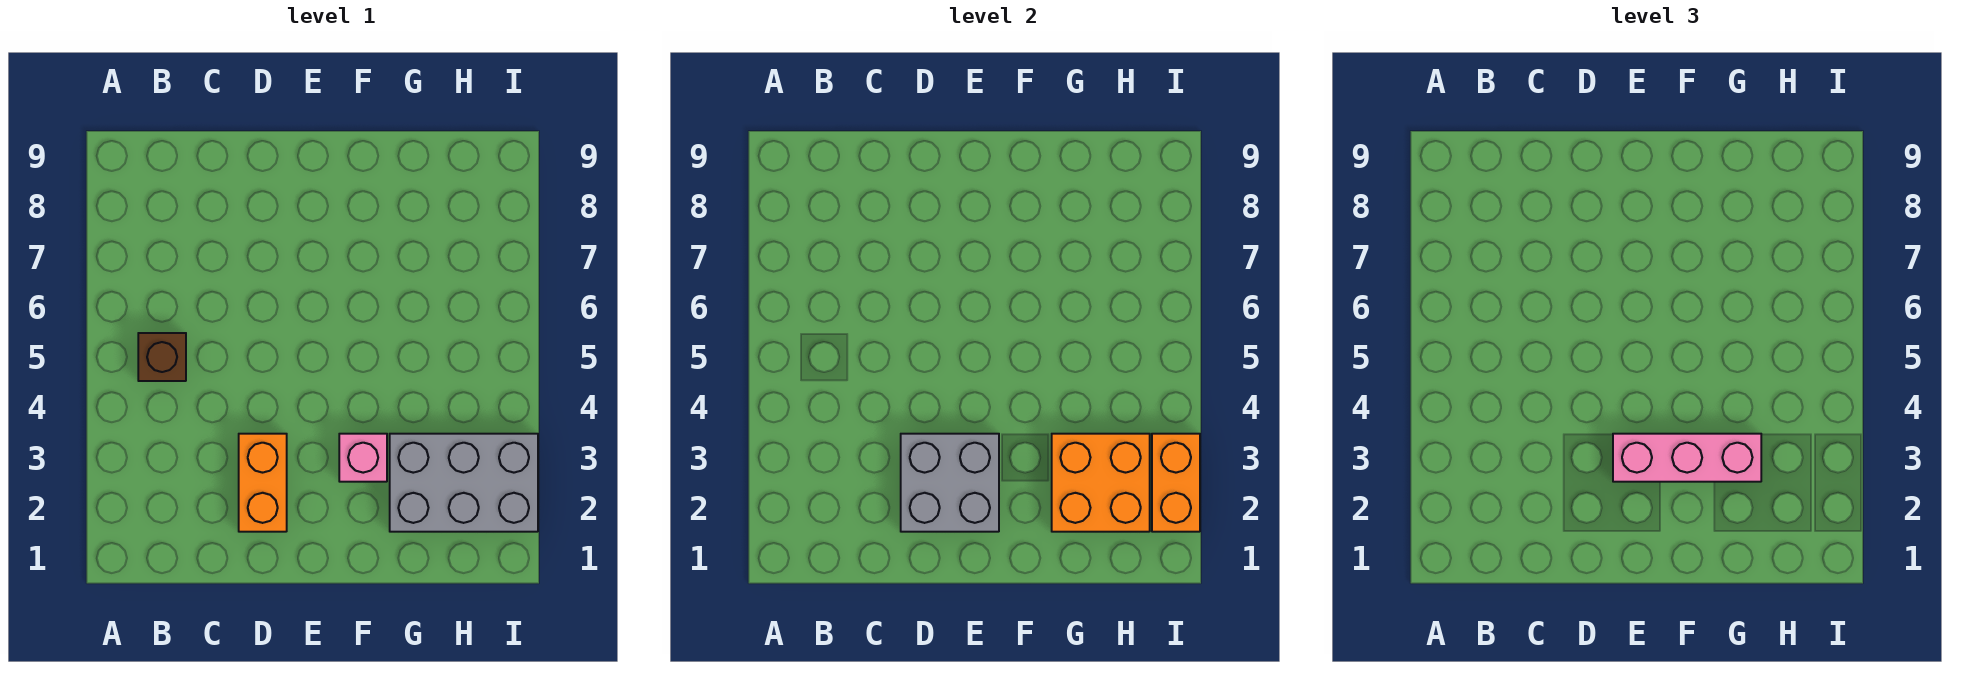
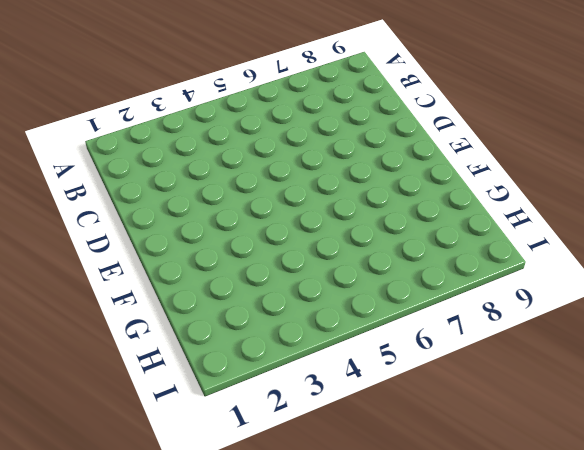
none -> brown 1x1 brick [138,333,186,381]
none -> orange 1x2 brick [239,434,287,532]

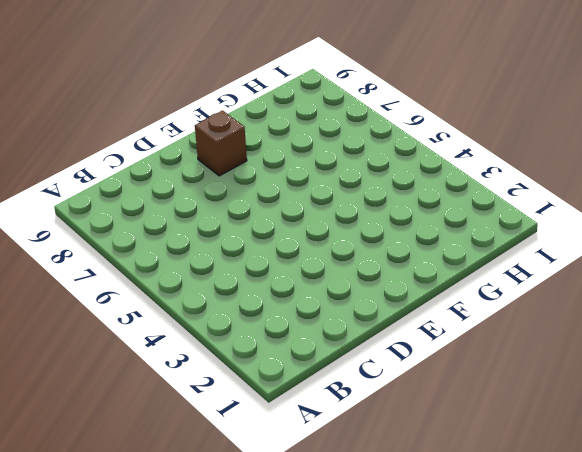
brown 1x1 brick [195,110,247,176] -> brown 1x1 brick moved to [138,333,186,381]
none -> orange 1x2 brick [239,434,287,532]
none -> pink 1x1 brick [339,434,387,482]

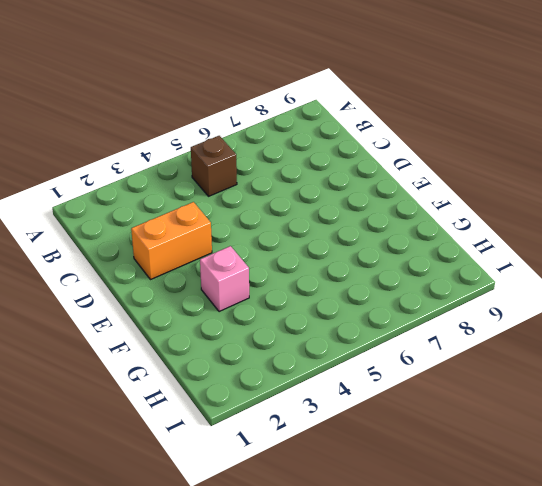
none -> grey 2x3 brick [390,434,538,532]
none -> grey 2x2 brick [901,434,999,532]

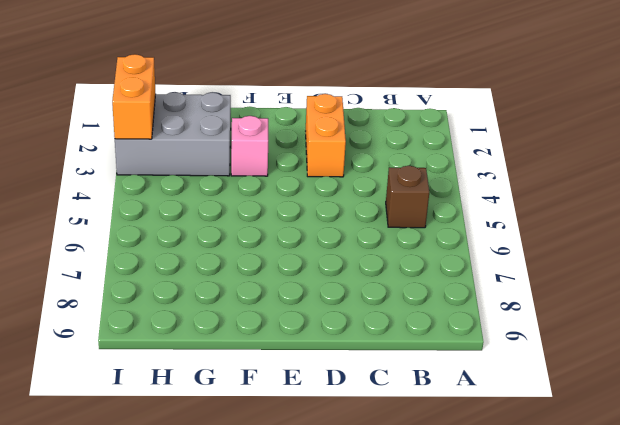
none -> grey 2x2 brick [901,434,999,532]
none -> orange 2x2 brick [1052,434,1150,532]

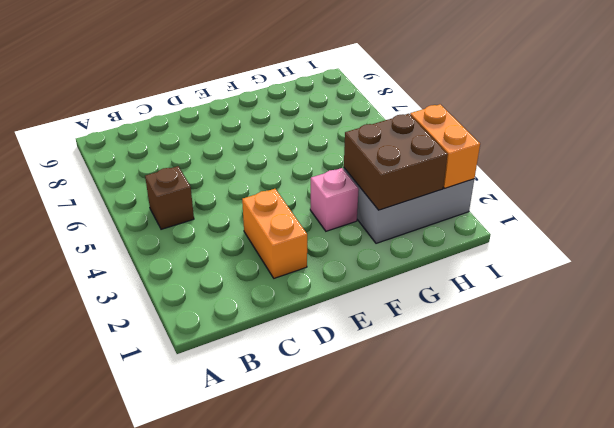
brown 2x2 brick [344,114,448,210] -> orange 2x2 brick [1052,434,1150,532]
none -> grey 2x2 brick [901,434,999,532]
none -> pink 1x3 brick [1613,434,1761,482]

